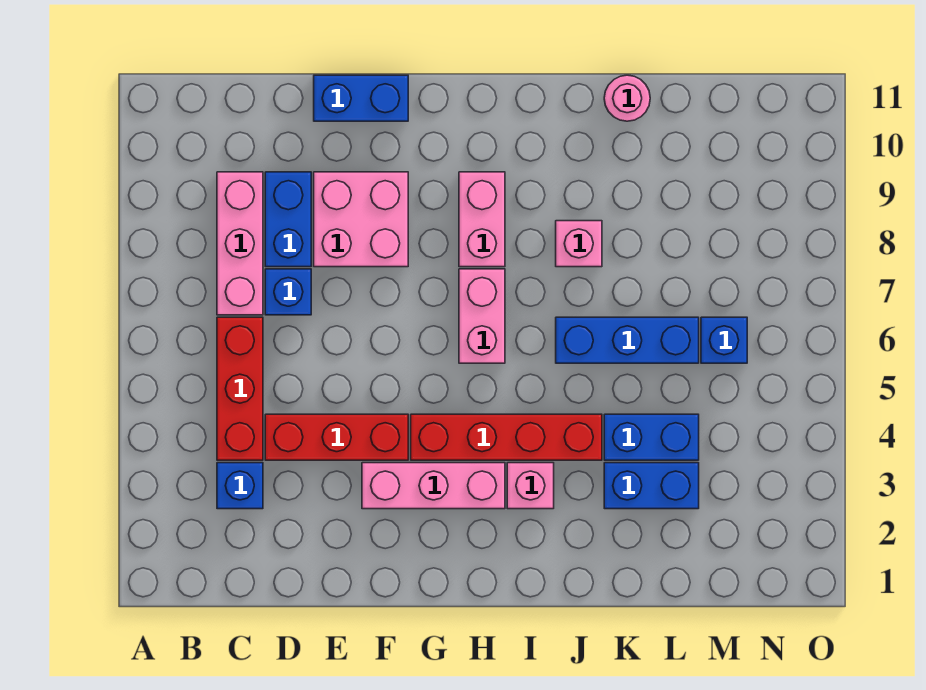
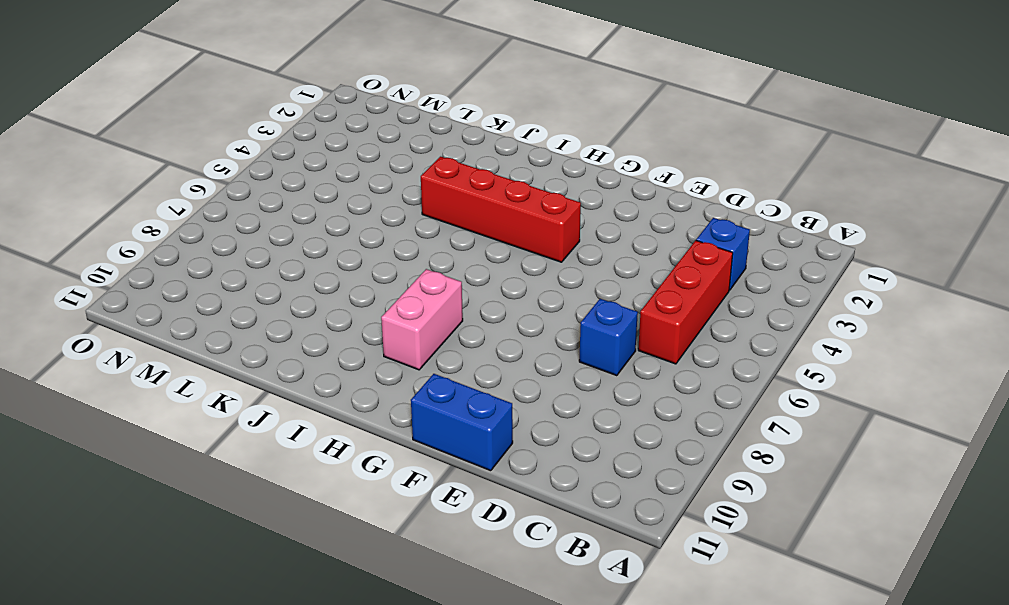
none -> pink 1x3 brick [217,172,263,315]
none -> red 1x3 brick [265,414,408,460]
none -> blue 1x2 brick [265,172,311,267]

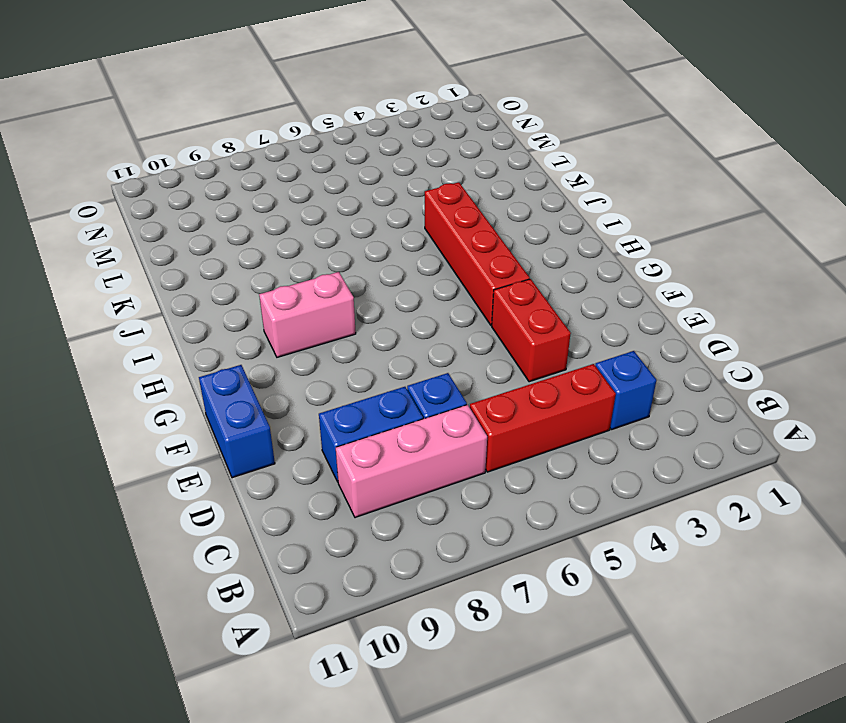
red 1x2 brick [492,279,571,382] -> red 1x3 brick [265,414,408,460]
none -> pink 2x2 brick [314,172,408,267]
none -> pink 1x3 brick [362,463,505,509]
none -> pink 1x2 brick [459,269,505,363]

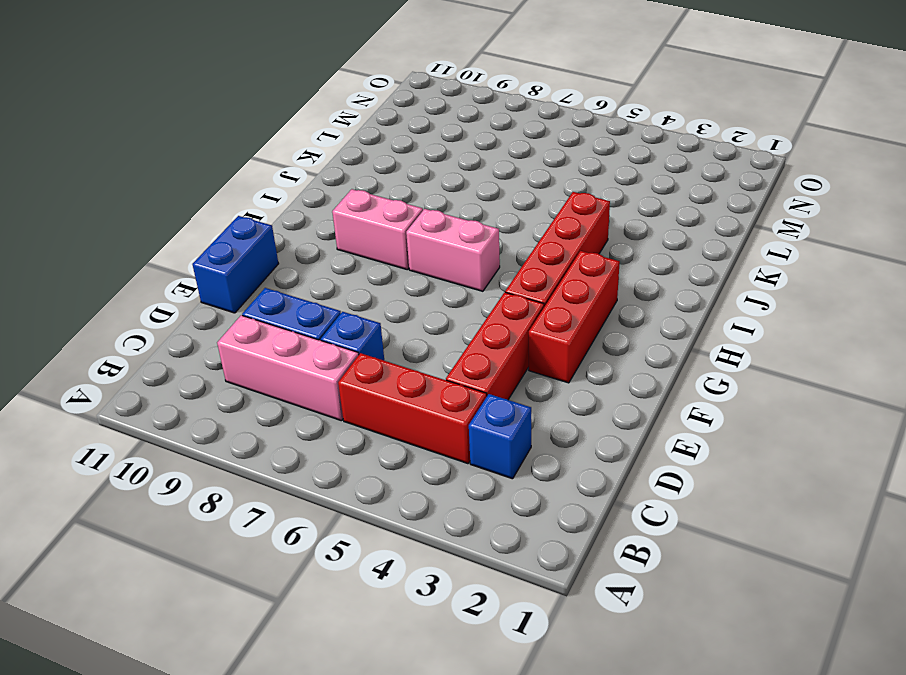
red 1x3 brick [529,251,620,383] -> pink 1x3 brick [362,463,505,509]
none -> pink 2x2 brick [314,172,408,267]
none -> pink 1x1 brick [507,463,554,509]
none -> blue 1x3 brick [556,317,699,363]

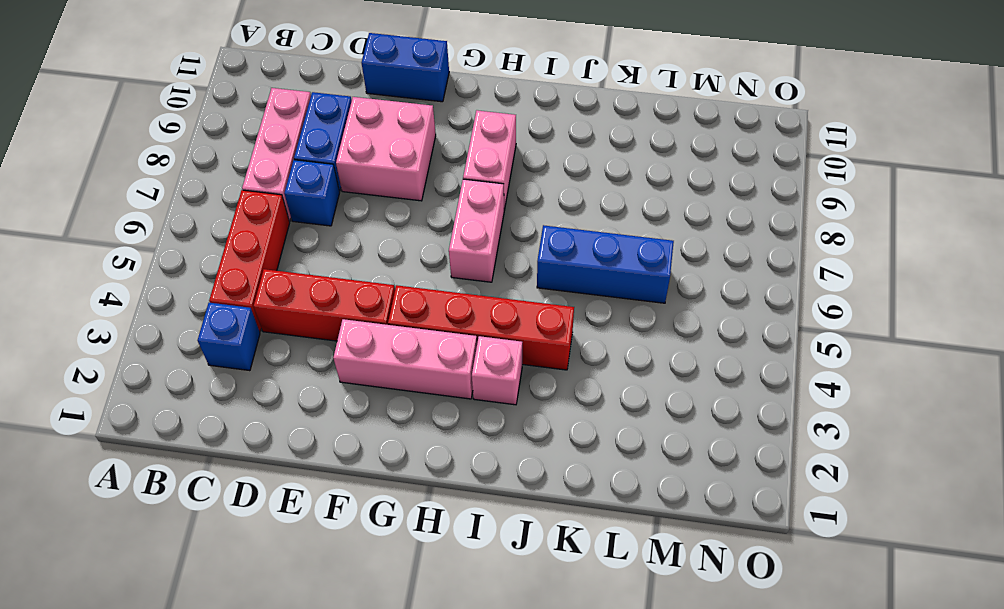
none -> pink 1x1 brick [556,221,602,267]
none -> blue 1x2 brick [604,463,699,509]
none -> blue 1x2 brick [604,414,699,460]

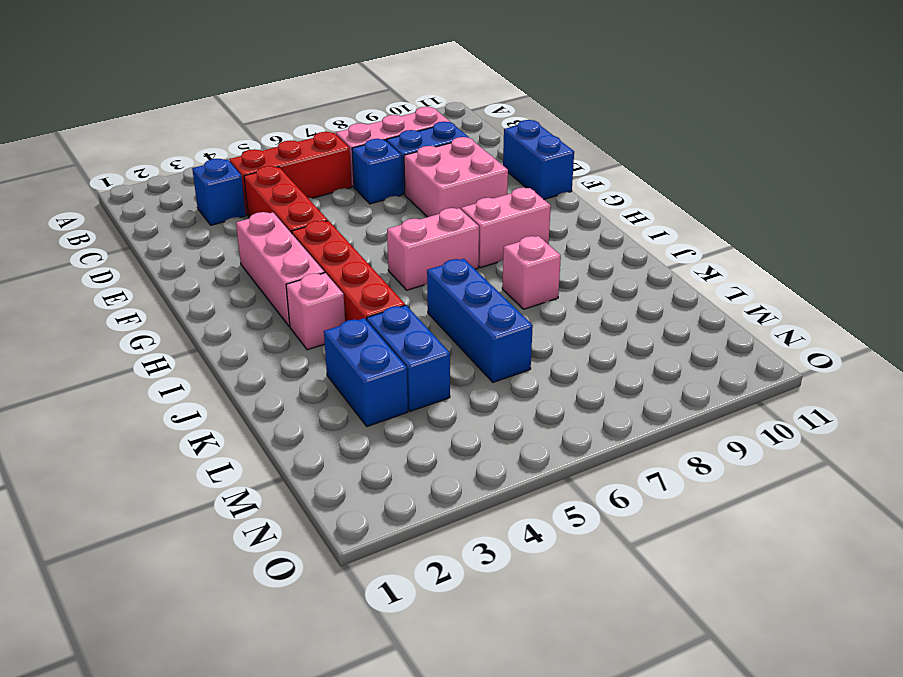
none -> pink 1x1 round brick [604,75,650,121]
none -> blue 1x1 brick [701,317,747,363]

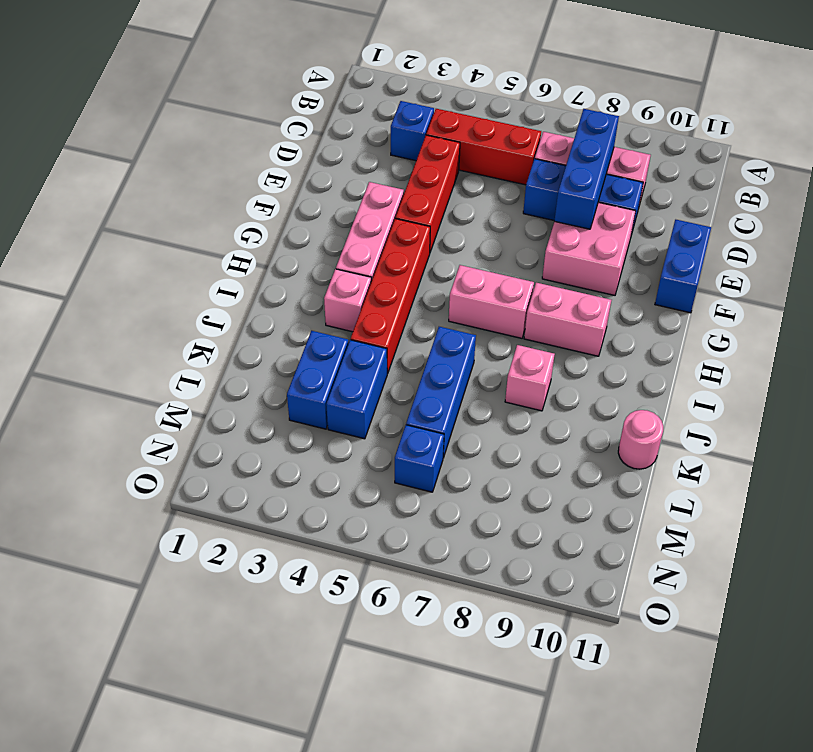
blue 1x3 brick [555,109,619,229] -> none

